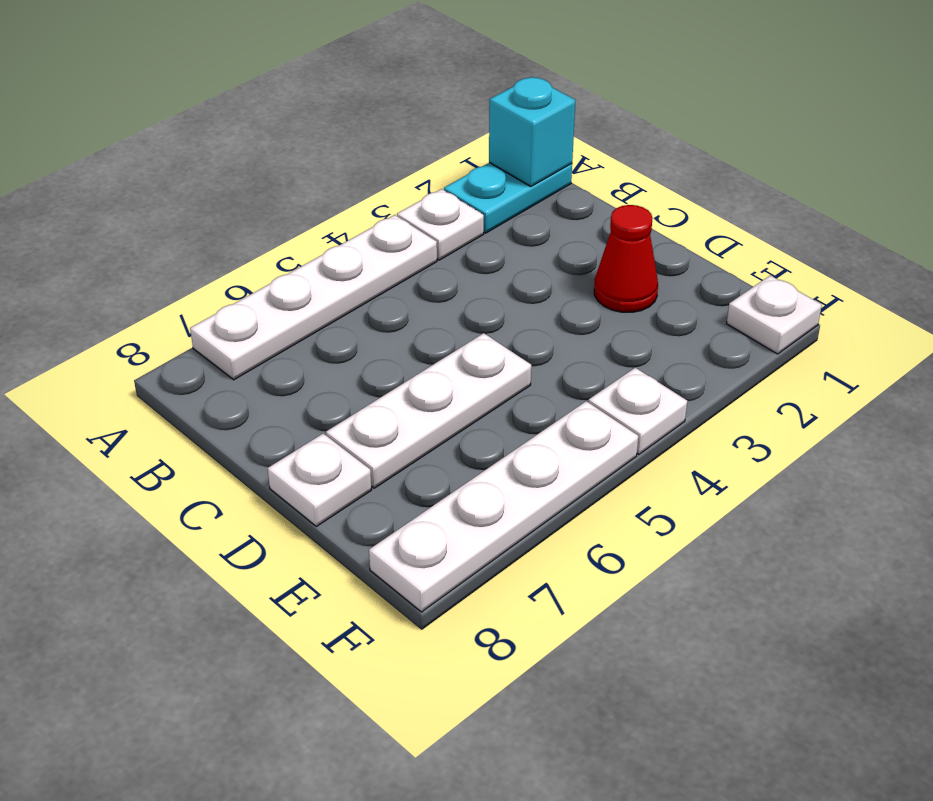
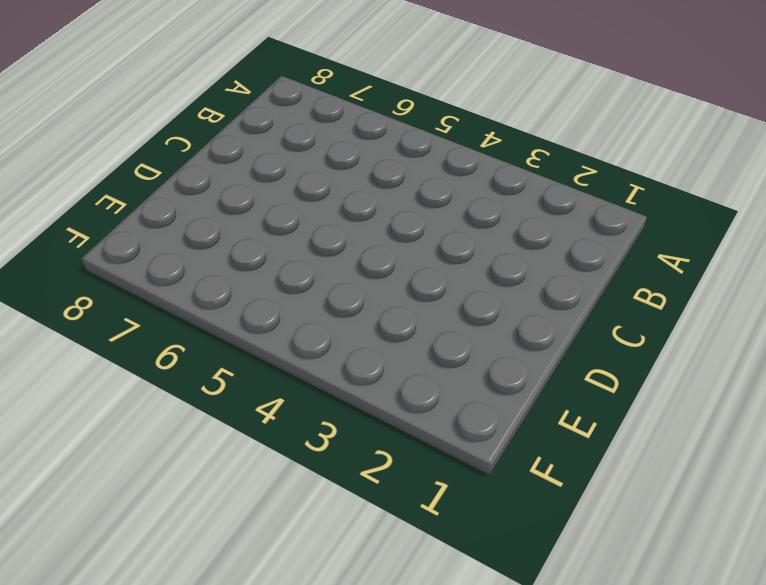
none -> cyan 1x2 plate [444,163,572,233]
none -> white 1x1 plate [397,189,484,260]

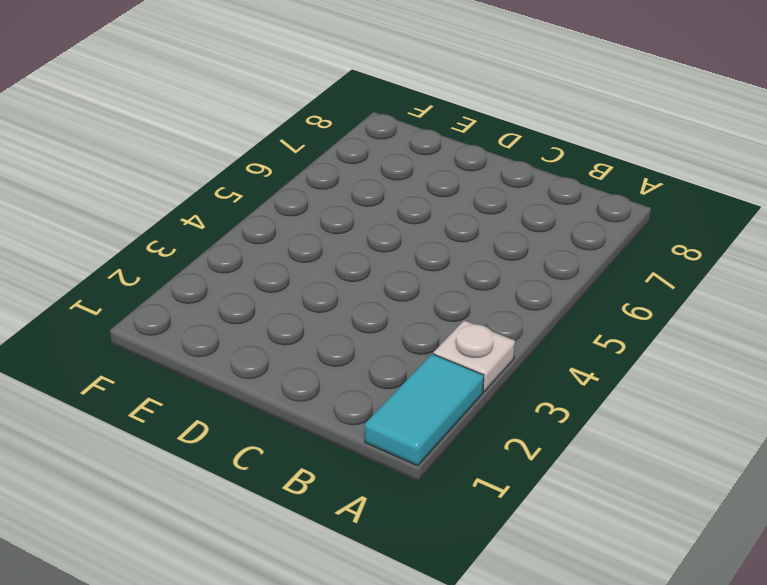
cyan 1x2 tile [365,354,484,466] -> cyan 1x2 plate [444,163,572,233]
none -> white 1x4 plate [190,215,437,380]
none -> red 1x1 cone [594,205,658,312]

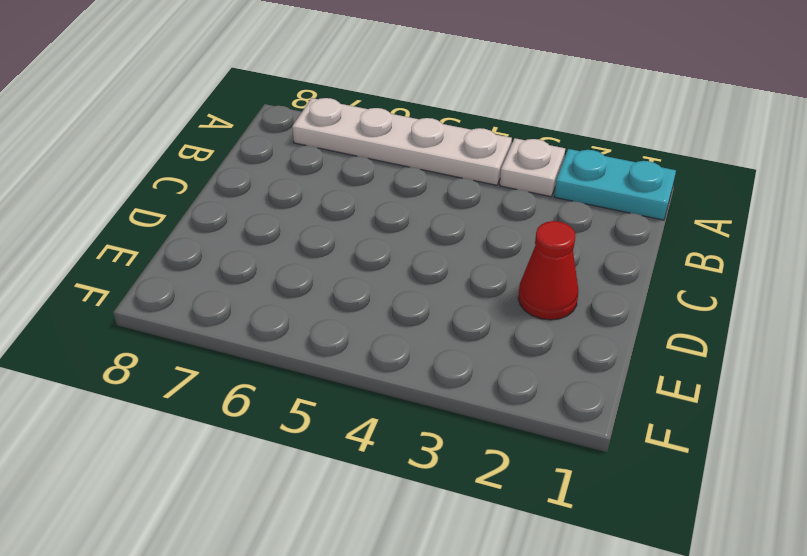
none -> white 1x3 plate [326,333,531,488]
none -> white 1x1 plate [268,434,372,526]

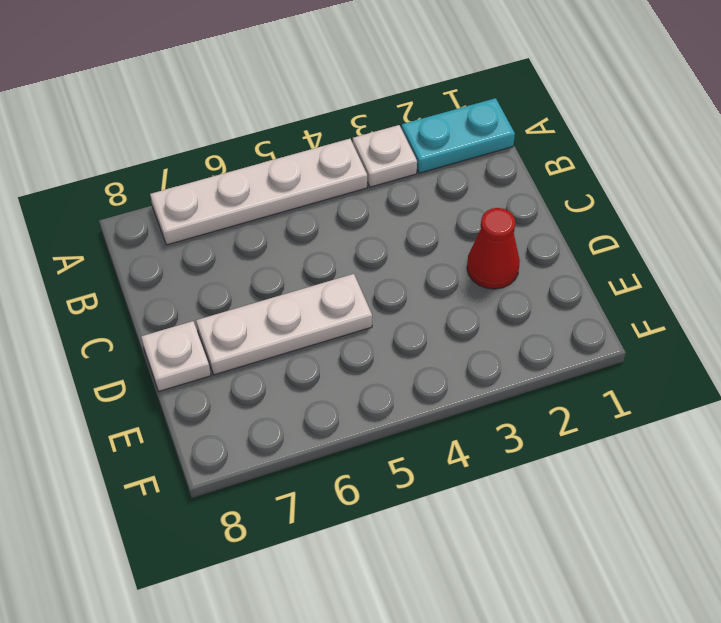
none -> white 1x1 plate [727,275,822,354]
none -> white 1x1 plate [589,368,687,455]

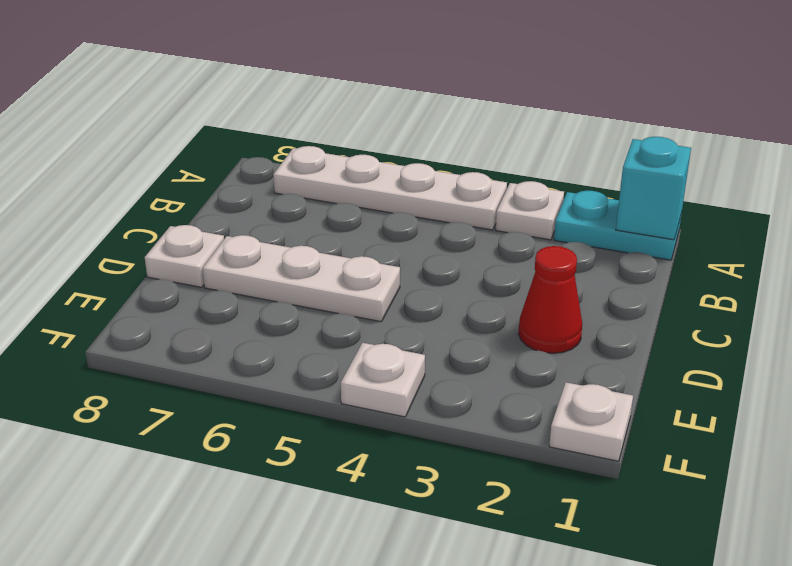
none -> white 1x4 plate [369,401,638,612]

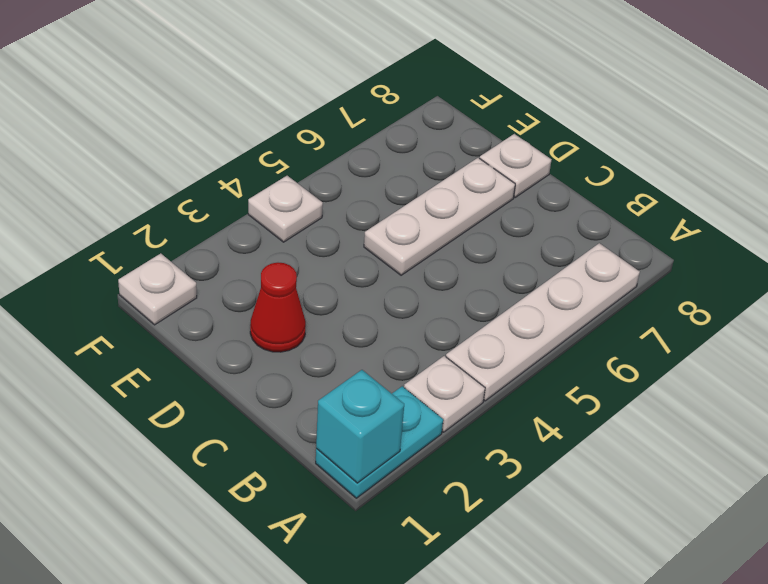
none -> white 1x4 plate [369,401,638,612]

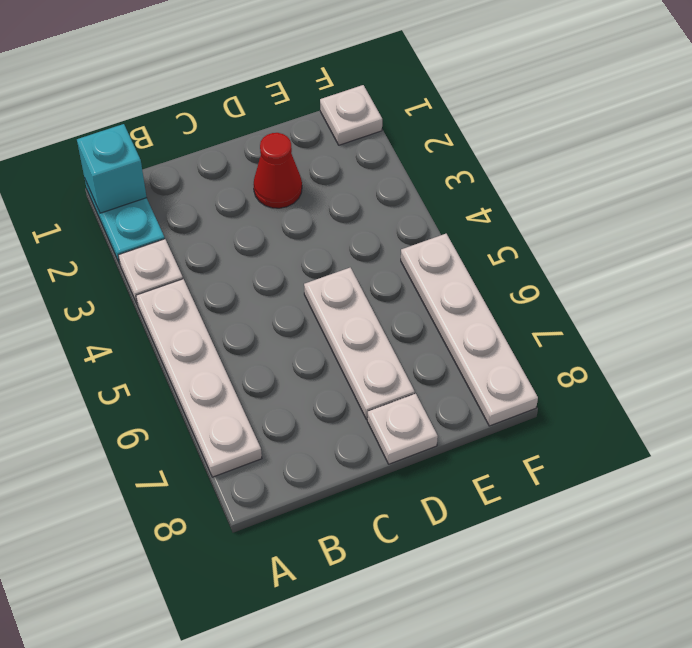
none -> white 1x1 plate [589,368,687,455]

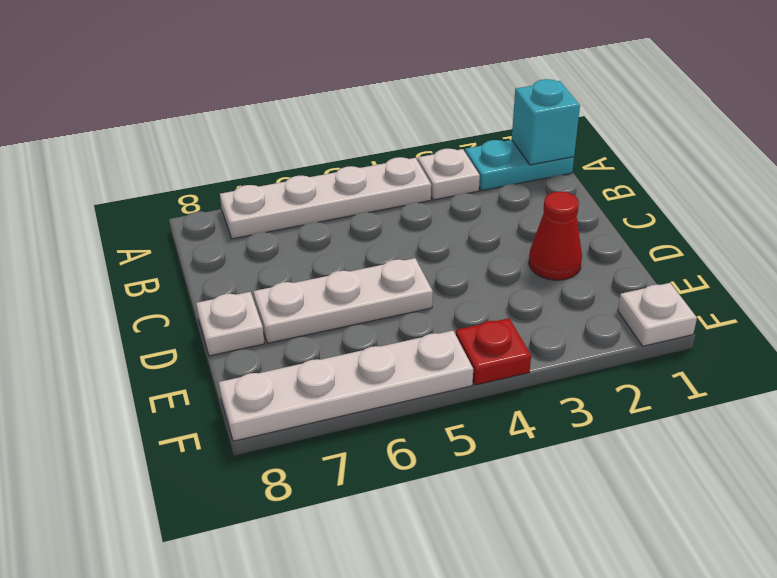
red 1x1 plate [456,318,531,385] -> white 1x1 plate [589,368,687,455]

